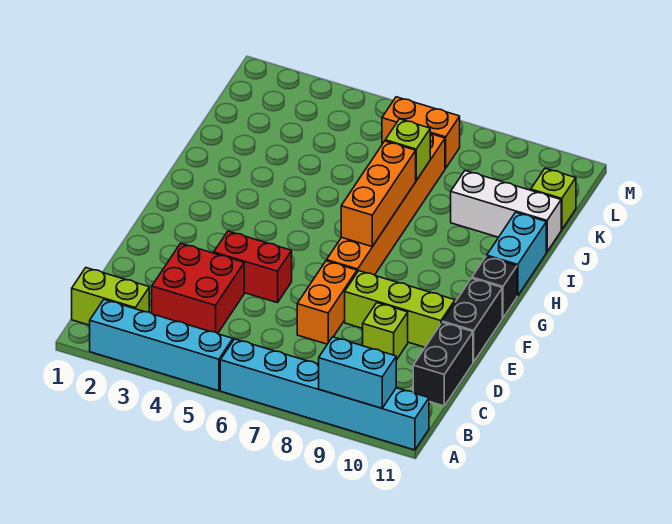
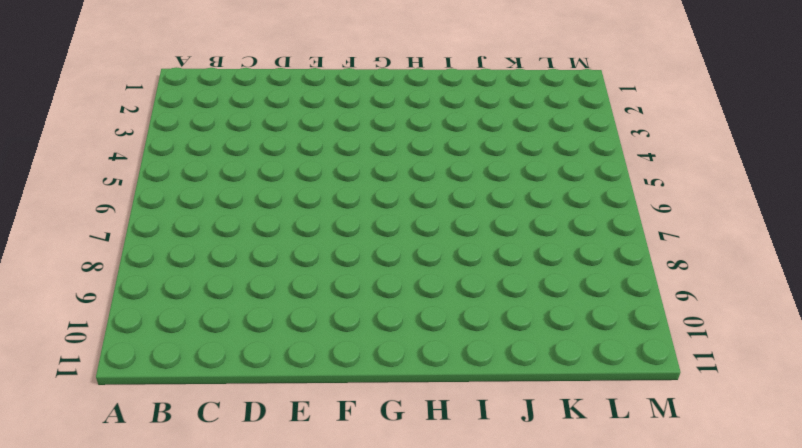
none -> cyan 1x4 brick [90,300,233,391]
none -> cyan 1x6 brick [220,339,429,450]
none -> lime 1x2 brick [72,268,149,325]

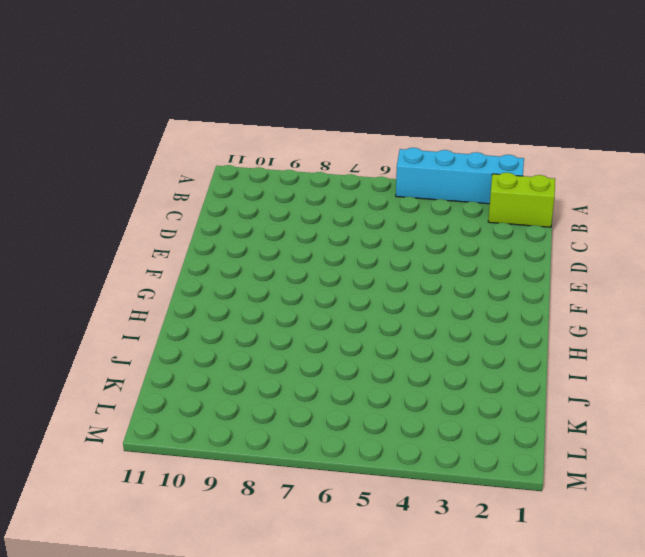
none -> cyan 1x6 brick [220,339,429,450]
none -> red 2x2 brick [152,243,244,333]
none -> black 1x2 brick [413,322,473,406]

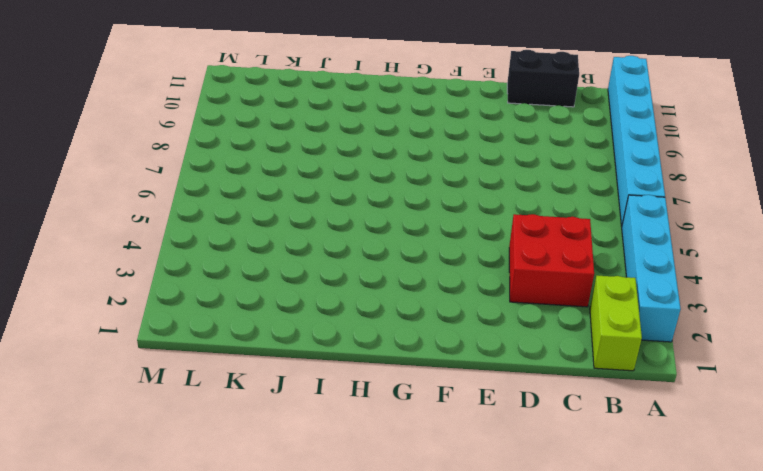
none -> orange 1x2 brick [297,261,357,344]
none -> lime 1x1 brick [363,303,408,360]
none -> red 1x2 brick [214,231,292,303]

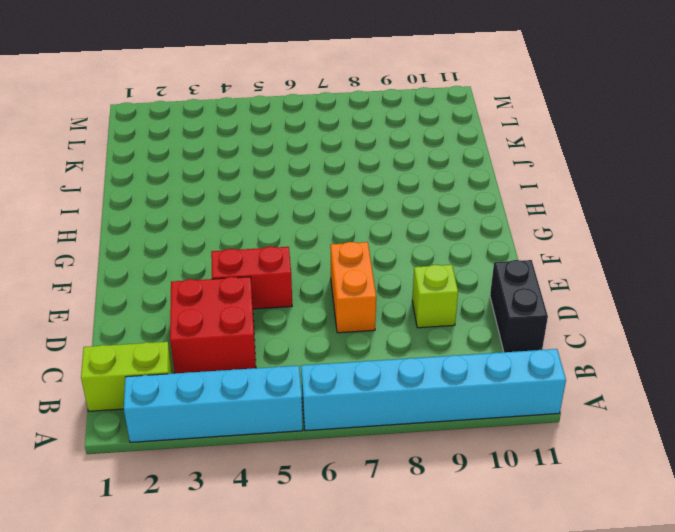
none -> lime 1x3 brick [345,271,455,347]
none -> black 1x2 brick [443,278,502,362]
none -> orange 1x6 brick [327,134,445,275]

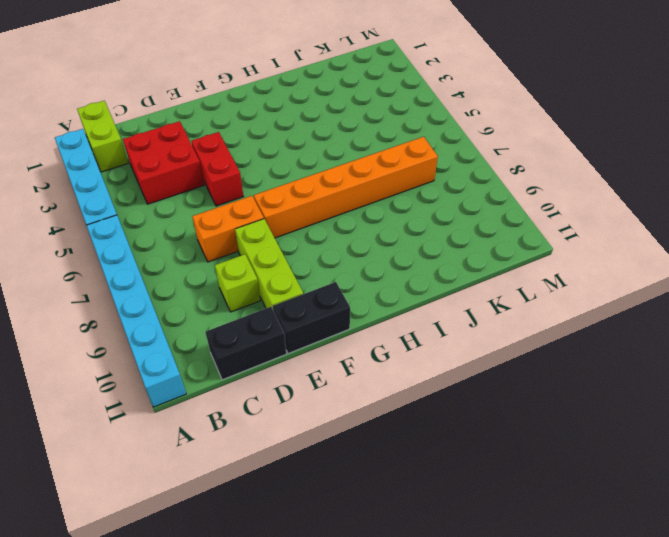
none -> black 1x1 brick [472,256,517,318]
none -> cyan 1x2 brick [487,212,546,296]
none -> white 1x3 brick [451,171,561,252]

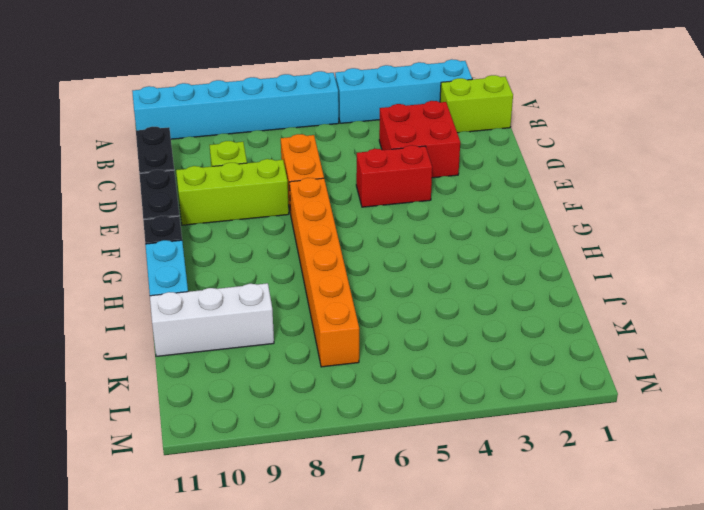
none -> lime 1x1 brick [531,168,576,230]
none -> orange 1x2 brick [382,97,460,168]
none -> cyan 1x2 brick [319,337,396,408]

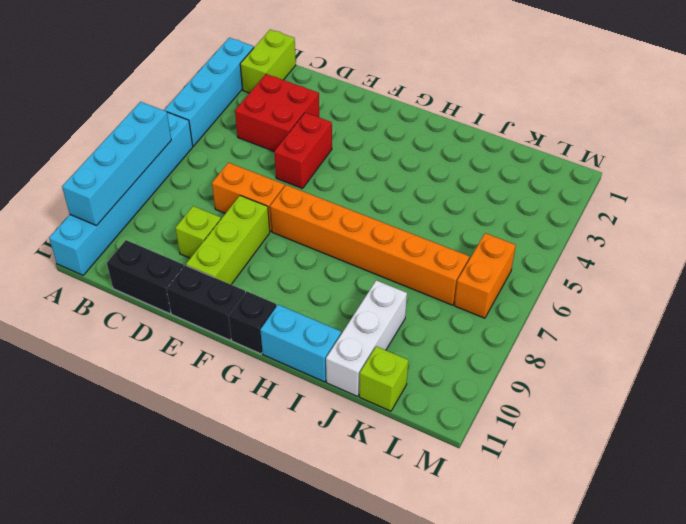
cyan 1x4 brick [62,102,171,226] -> cyan 1x2 brick [319,337,396,408]
none -> orange 1x3 brick [341,141,416,246]
none -> lime 1x1 brick [385,119,430,180]

